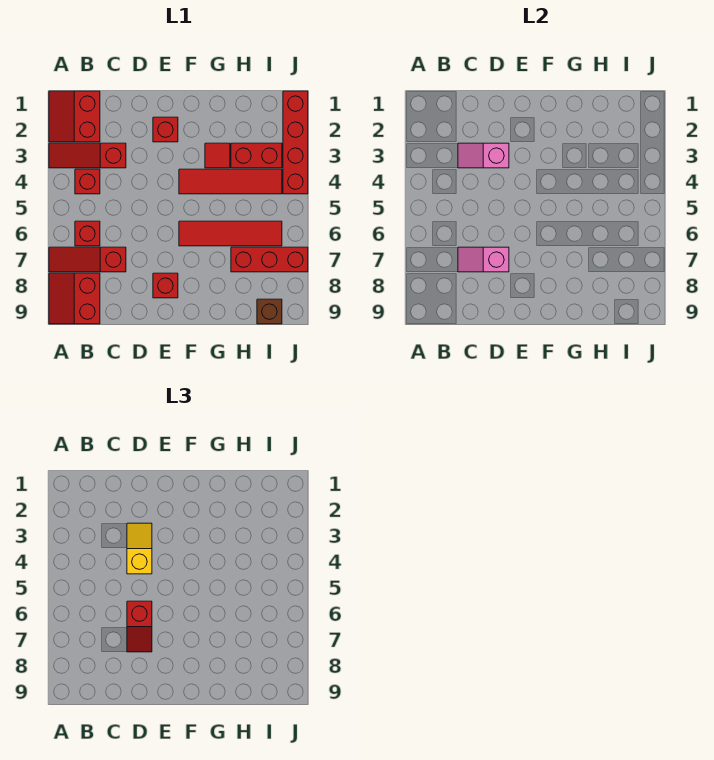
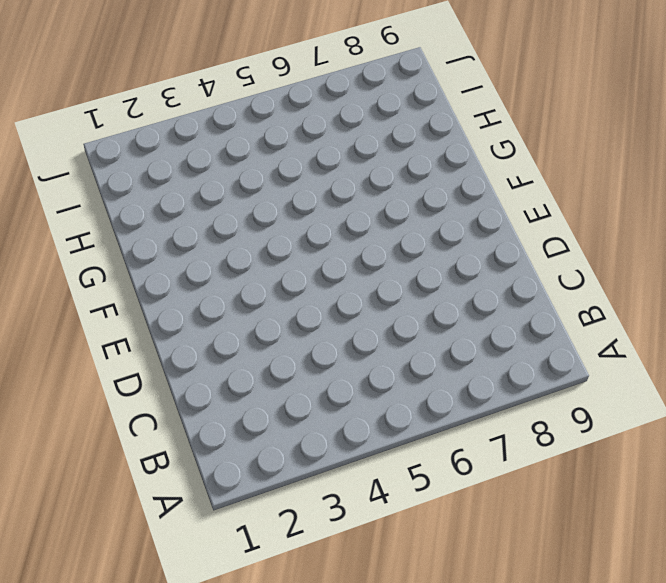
none -> red 2x2 slope [49,91,100,142]
none -> red 1x3 slope [49,143,126,168]
none -> red 1x3 slope [49,247,126,272]

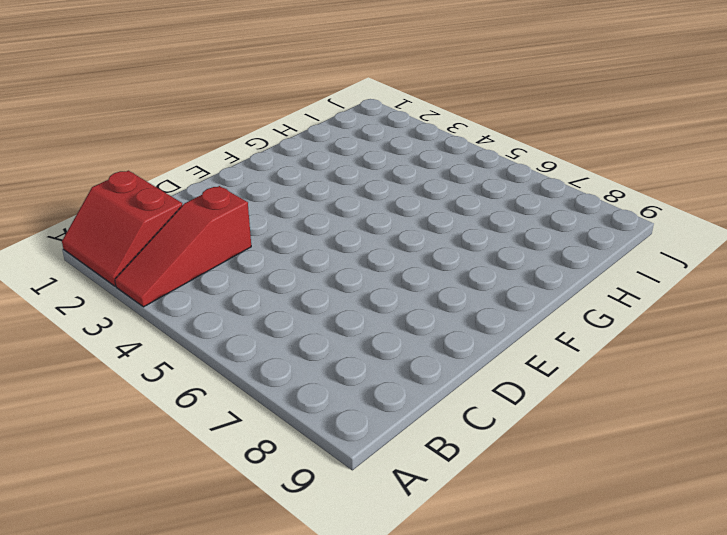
none -> red 1x3 slope [49,247,126,272]
none -> red 2x2 slope [49,273,100,324]
none -> red 1x1 brick [75,169,100,194]

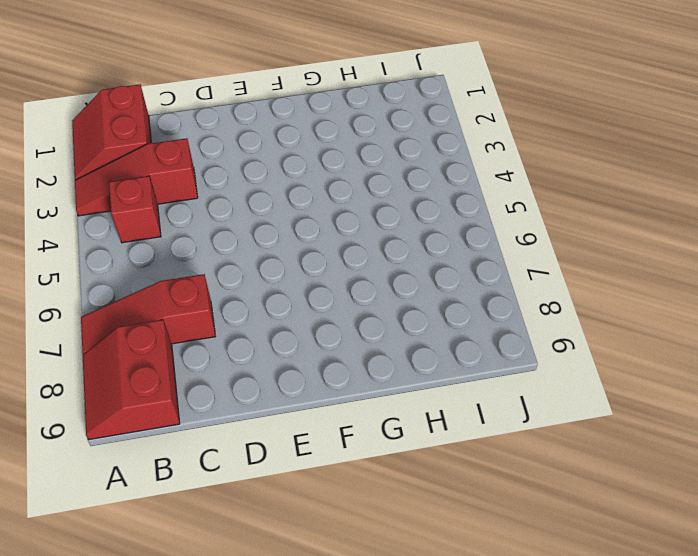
none -> red 1x1 brick [75,221,100,246]
none -> red 1x1 brick [153,117,178,142]
none -> red 1x1 brick [153,273,178,298]

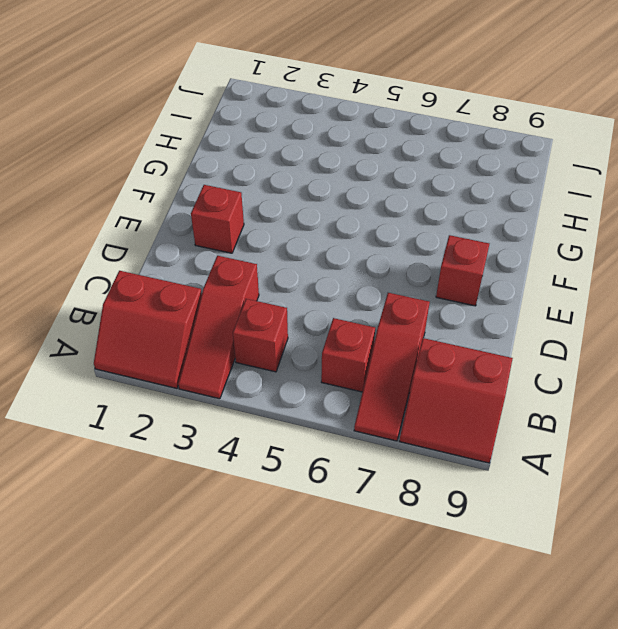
none -> red 1x4 tile [179,169,282,194]
none -> red 1x4 tile [179,221,282,246]
none -> red 1x1 tile [205,143,230,168]

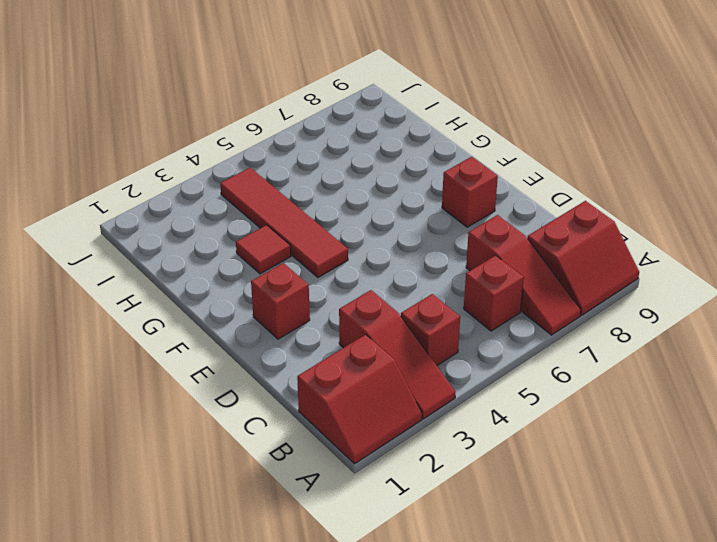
none -> red 1x4 tile [179,221,282,246]
none -> red 1x2 brick [231,143,282,168]
none -> red 1x3 brick [231,247,308,272]

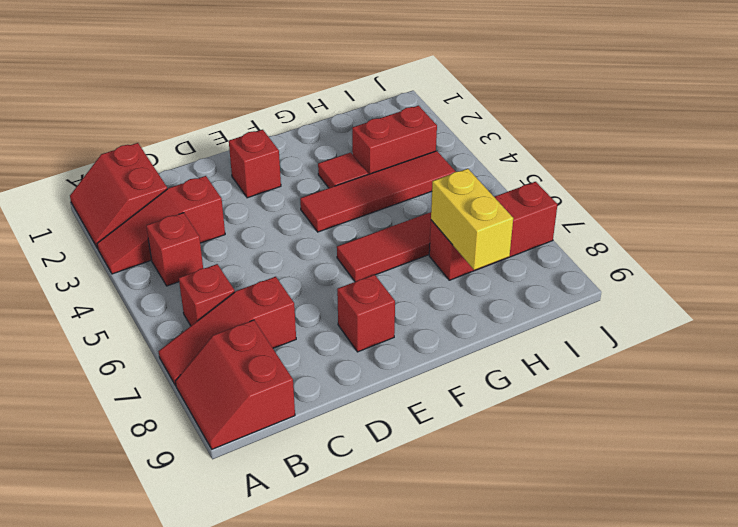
yellow 1x2 brick [431,169,513,270] -> none
none -> brown 1x1 brick [257,299,282,324]
none -> red 1x4 brick [283,91,308,194]
none -> pink 1x2 slope [458,143,509,168]

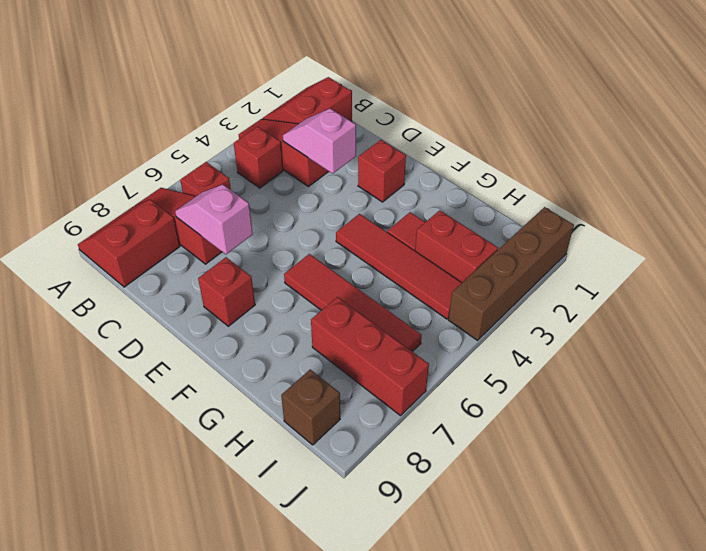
brown 1x4 brick [449,207,574,340] -> red 1x4 brick [283,91,308,194]
none -> yellow 1x2 slope [127,523,152,574]
none -> red 1x2 slope [127,601,152,652]

